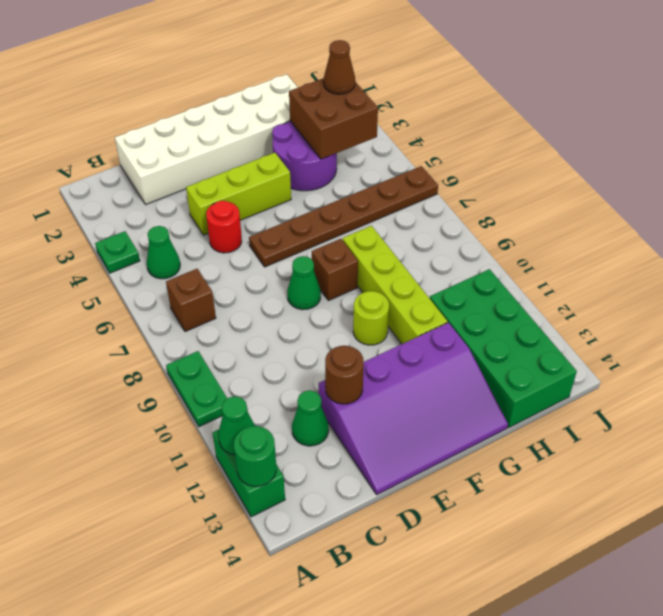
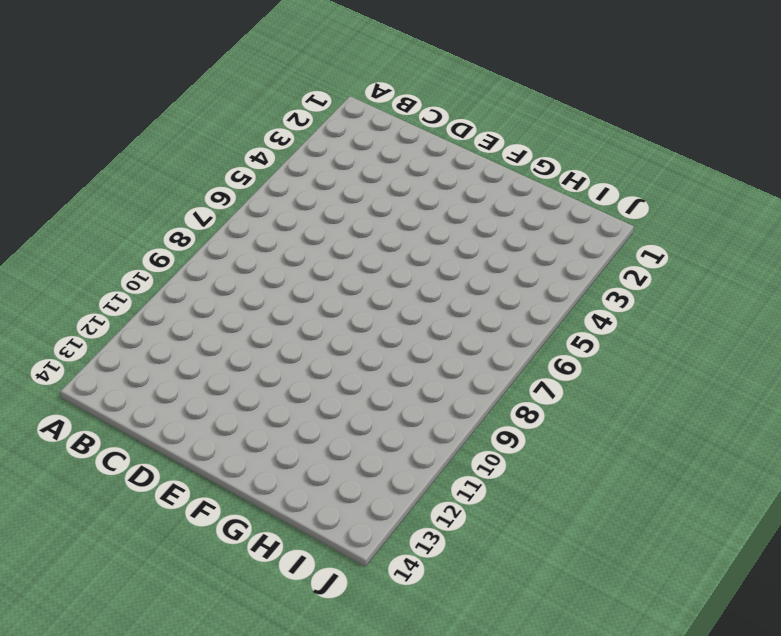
none -> green 1x1 plate [95,231,140,273]
none -> green 1x2 plate [166,351,227,427]
none -> green 1x2 brick [213,430,285,517]

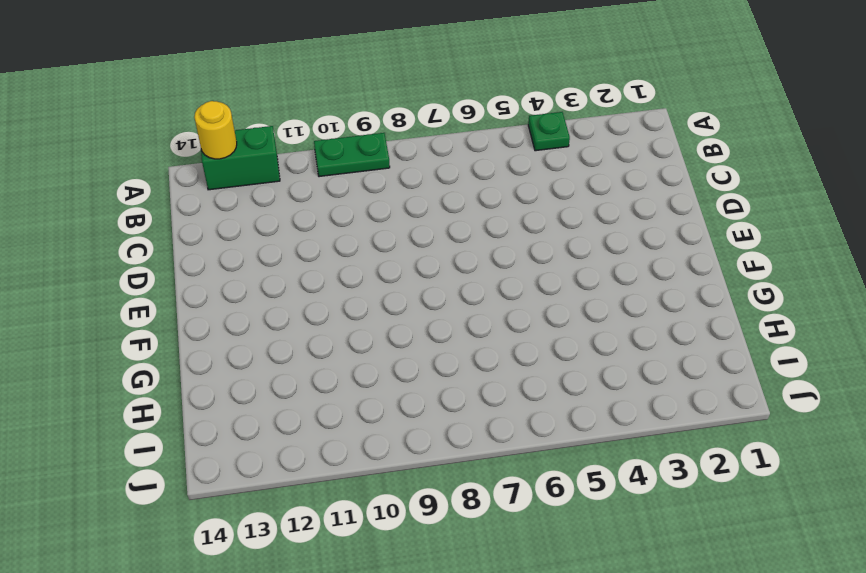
yellow 1x1 round brick [194,101,237,159] -> green 1x1 round brick [234,426,276,486]
none -> green 1x1 cone [147,226,180,279]
none -> brown 1x1 brick [166,269,216,332]
none -> white 2x6 brick [115,74,298,205]

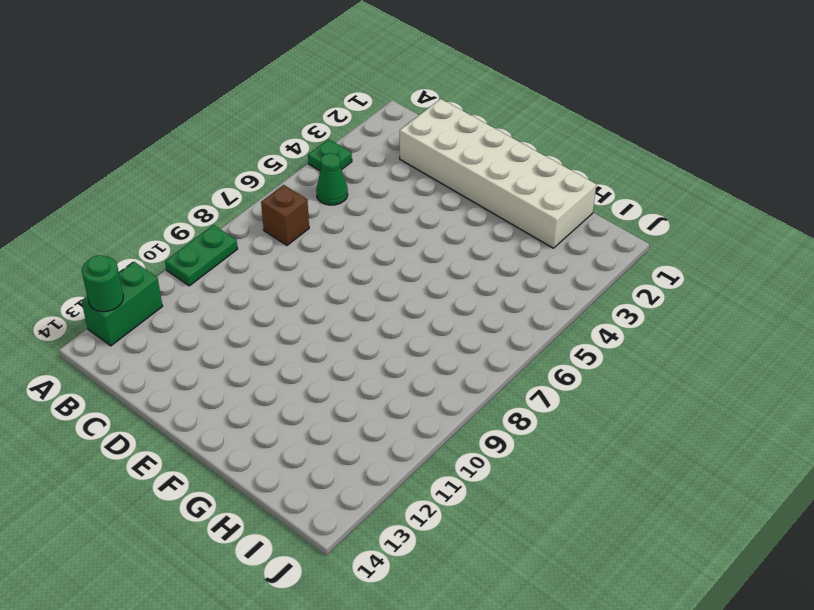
none -> green 1x1 cone [292,390,329,446]
none -> lime 1x3 brick [186,153,291,235]
none -> red 1x1 round brick [206,201,242,253]

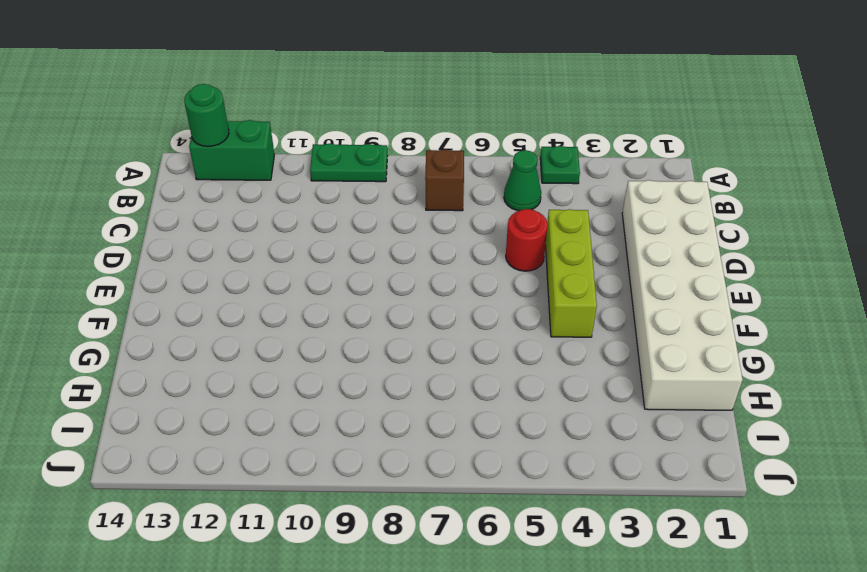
none -> green 1x1 cone [292,390,329,446]
none -> purple 3x4 slope [319,323,508,495]
none -> brown 1x6 plate [249,166,438,267]

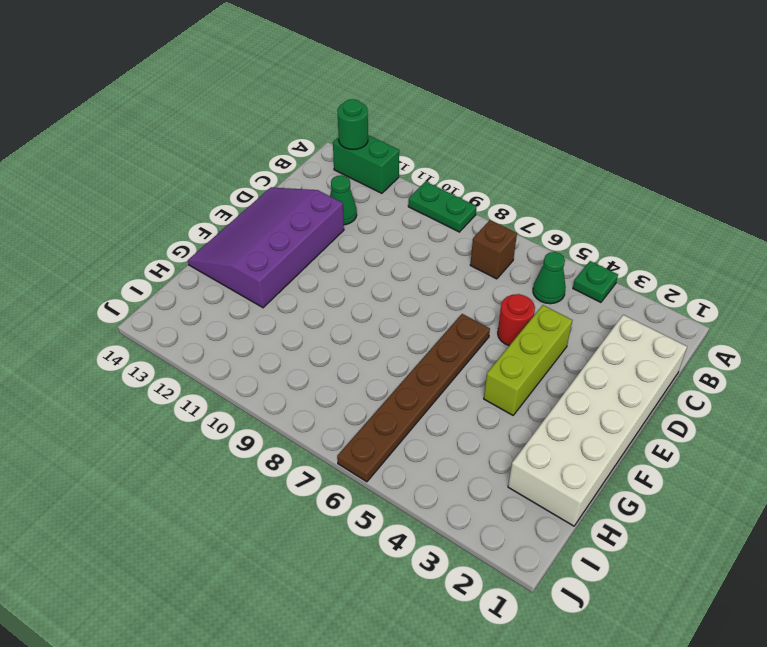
none -> green 1x1 cone [287,256,321,310]
none -> brown 1x1 brick [312,239,358,301]
none -> lime 1x1 round brick [353,291,389,345]

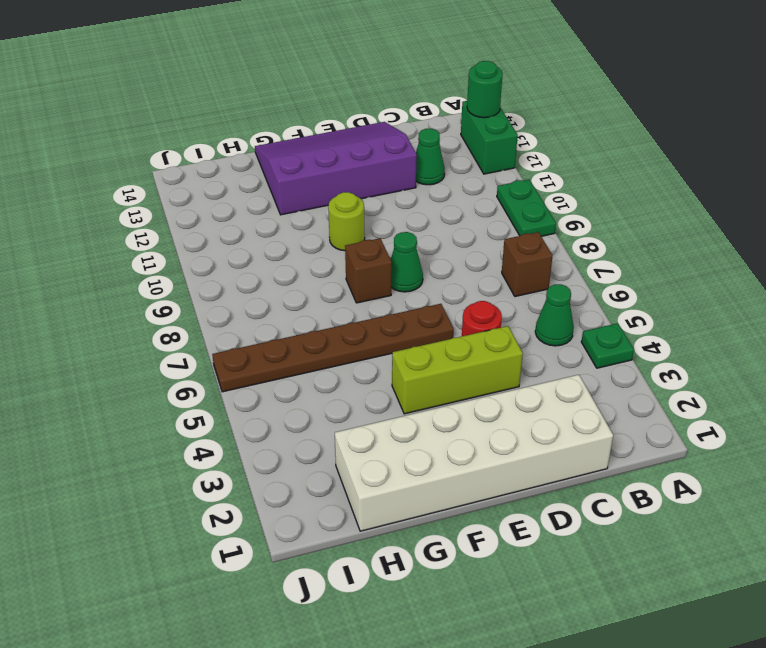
none -> purple 2x2 round brick [272,121,337,191]
none -> lime 1x4 brick [343,226,448,344]
none -> green 2x4 brick [430,269,577,427]

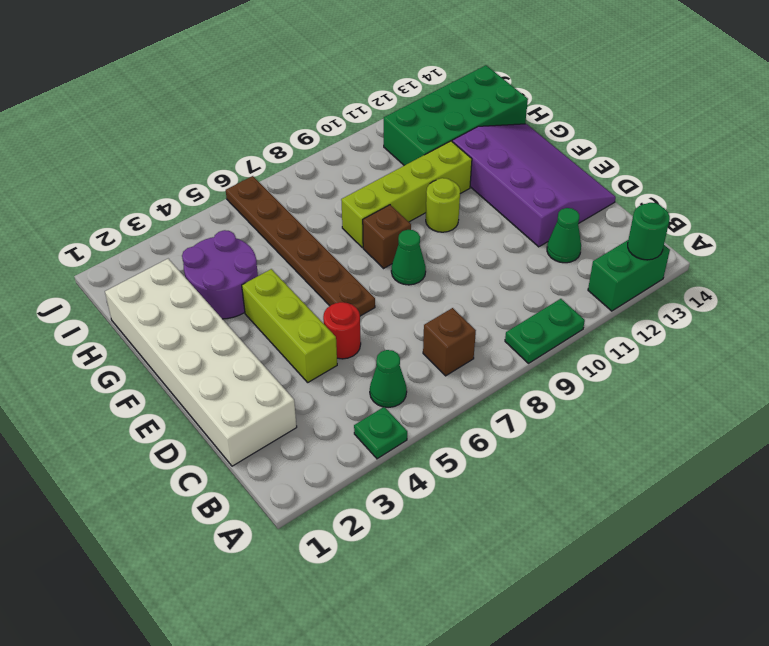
none -> green 1x1 cone [218,396,255,455]
none -> brown 1x1 round brick [325,346,364,404]
none -> brown 2x2 brick [289,78,378,159]

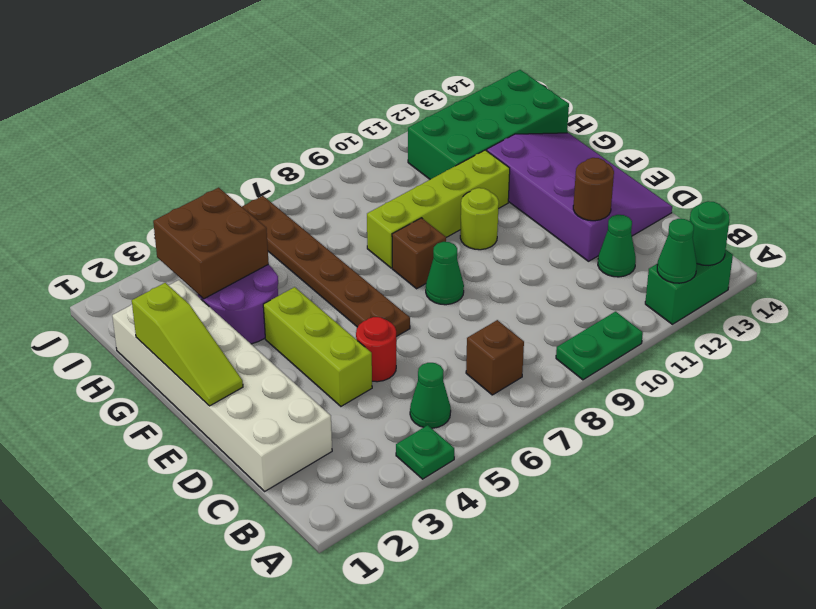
lime 1x3 slope [132,283,243,406] -> none
none -> brown 1x1 cone [324,40,355,94]

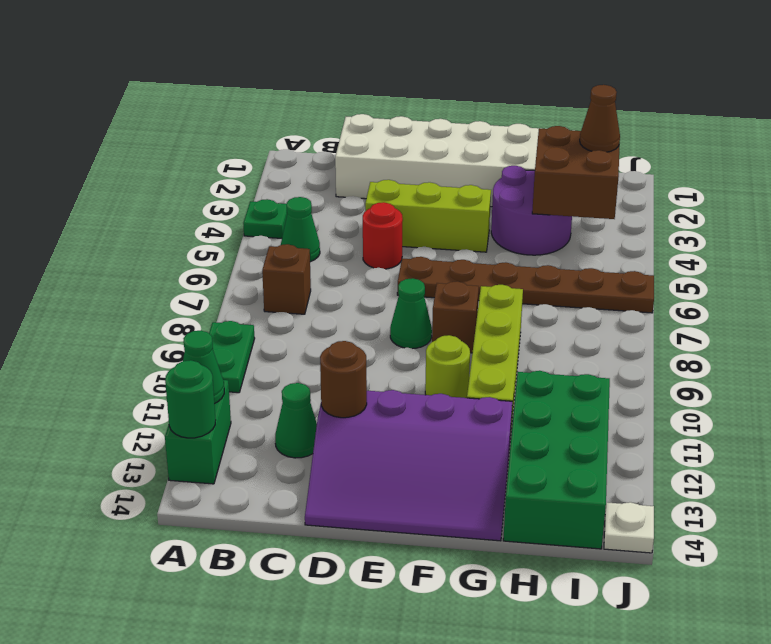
white 1x1 plate [604,502,654,553] -> none

